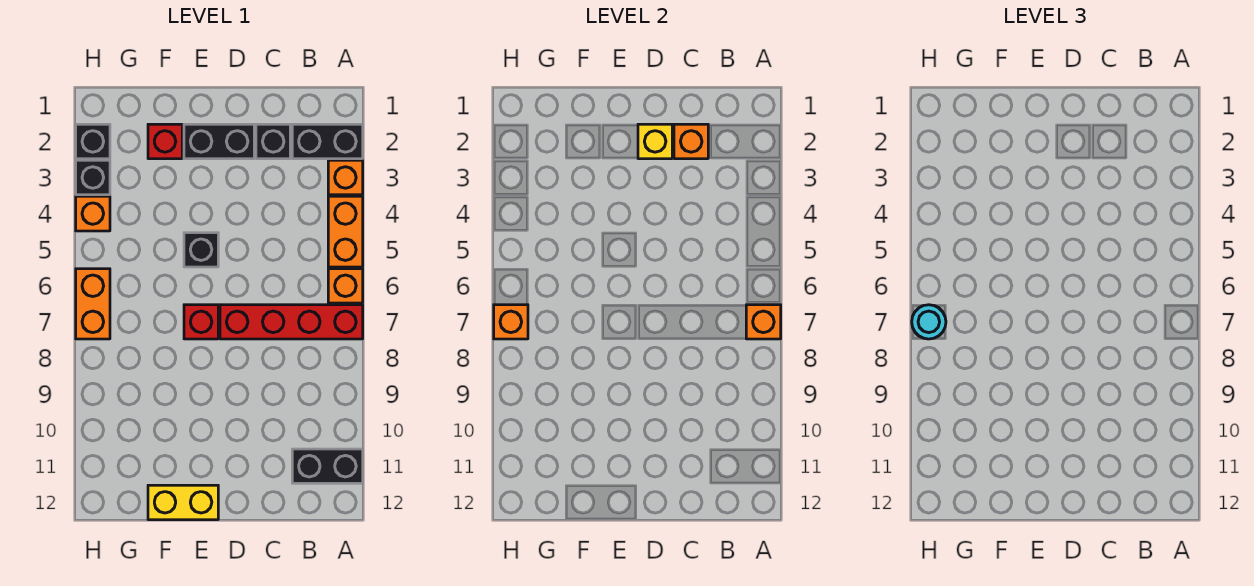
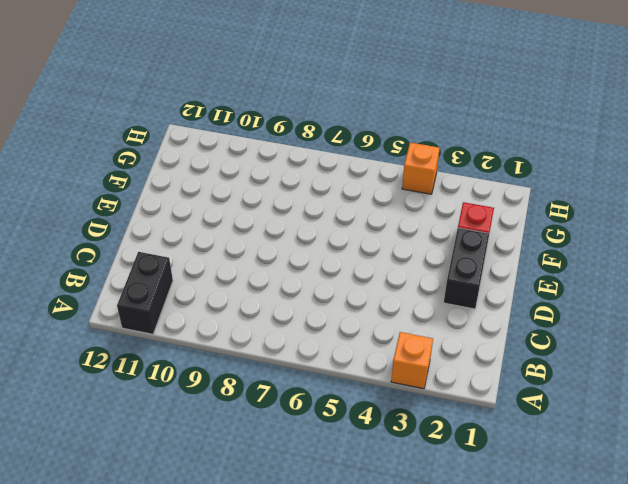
none -> black 1x2 brick [292,124,363,159]
none -> orange 1x2 brick [328,196,363,267]
none -> orange 1x1 brick [328,269,363,303]

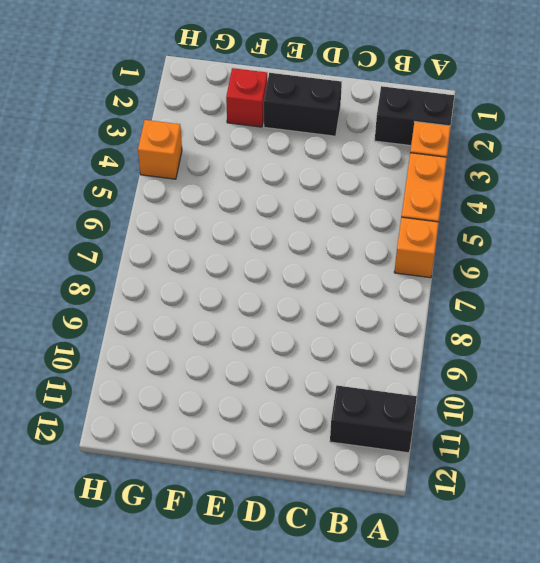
none -> red 1x4 brick [220,305,363,339]
none -> black 1x1 brick [256,124,290,159]
none -> black 1x1 brick [184,233,218,267]

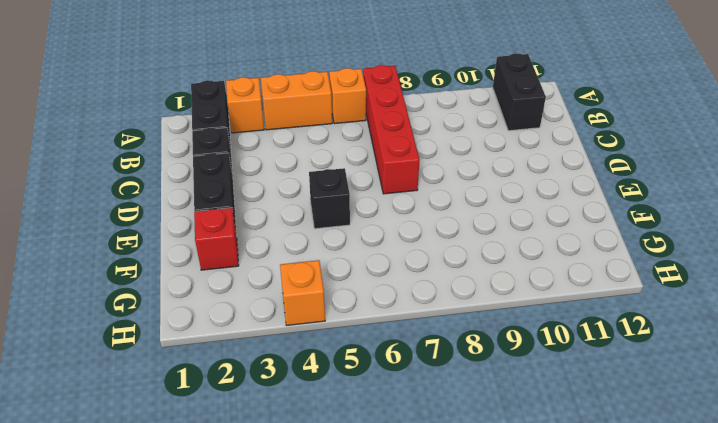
none -> red 1x1 brick [184,305,218,339]
none -> yellow 1x2 brick [148,485,218,520]
none -> black 1x1 brick [76,124,110,159]

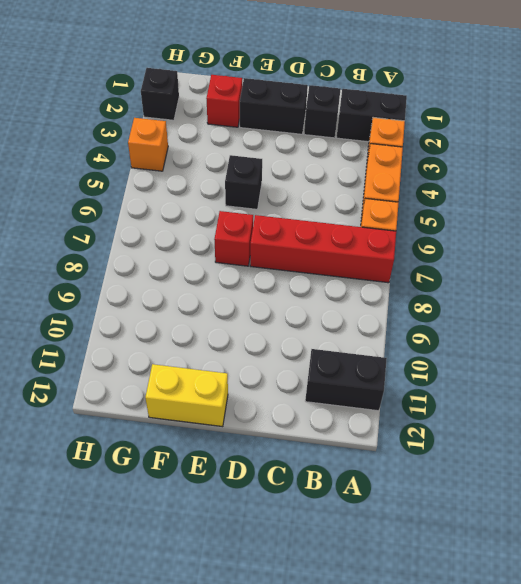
none -> black 1x1 brick [76,160,110,195]
none -> orange 1x2 brick [76,269,110,339]
none -> orange 1x1 brick [746,305,781,339]

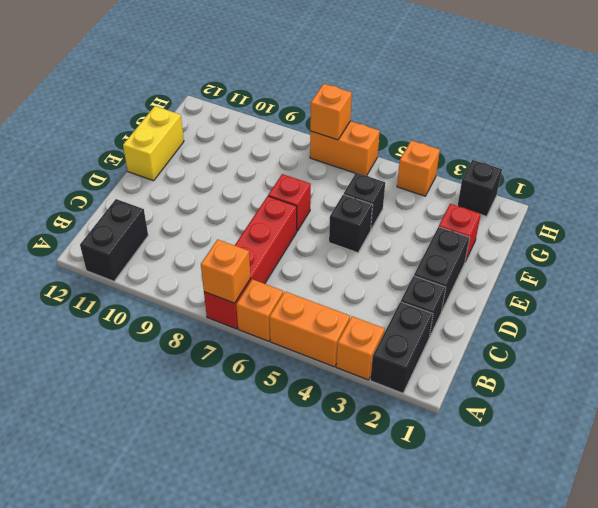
black 1x1 brick [344,173,385,229] -> black 1x1 brick moved to [76,160,110,195]
none -> orange 1x1 brick [674,124,708,159]
none -> yellow 1x1 brick [638,124,672,159]
none -> cyan 1x1 round brick [912,305,946,339]

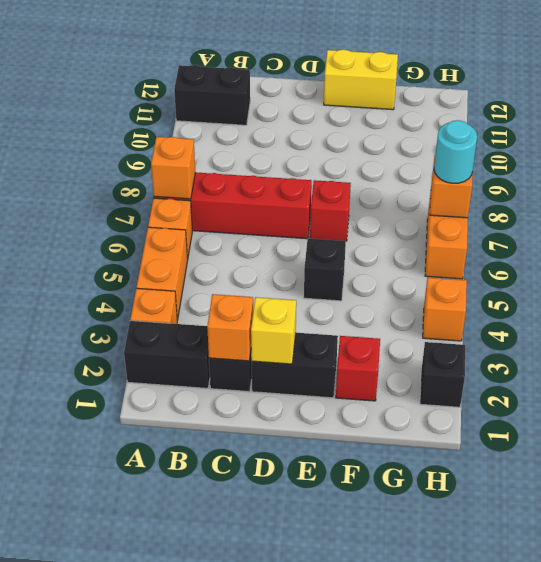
none -> black 1x1 brick [76,160,110,195]

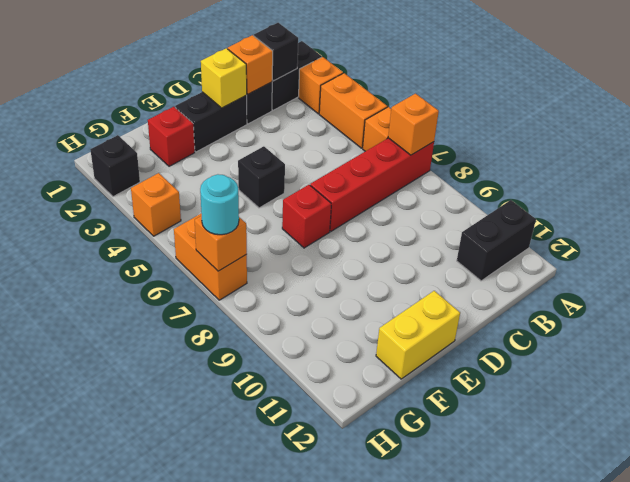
black 1x1 brick [254,23,298,81] -> black 1x1 brick moved to [76,160,110,195]

